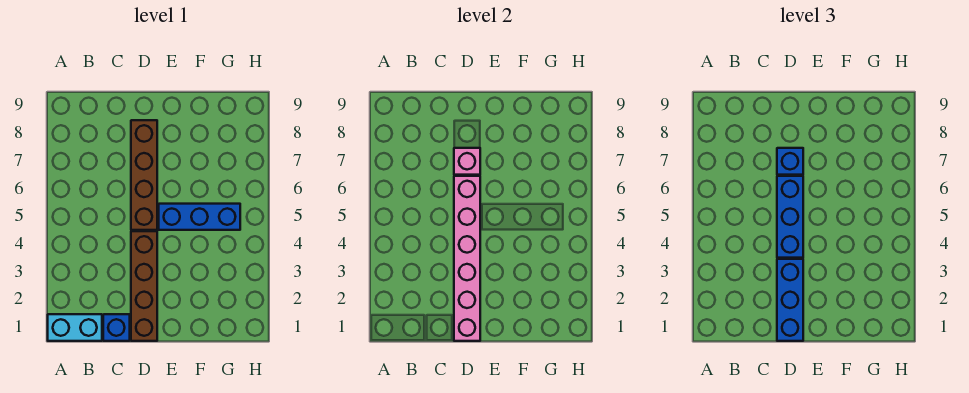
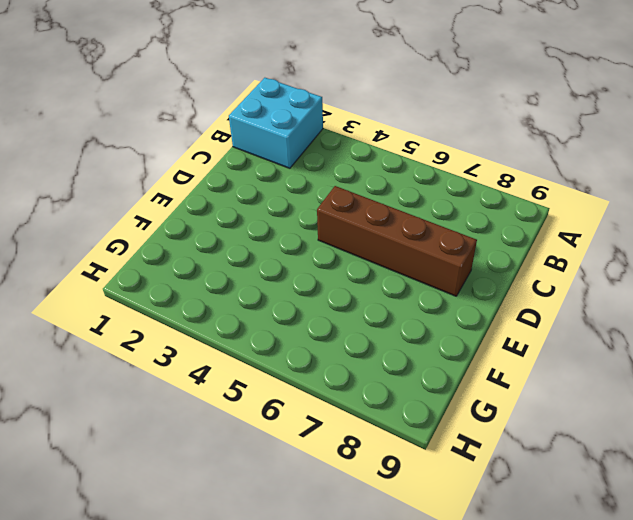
cyan 2x2 brick [229,78,323,168] -> cyan 1x2 brick [48,314,102,341]
none -> blue 1x1 brick [103,314,130,341]
none -> brown 1x4 brick [131,231,157,341]

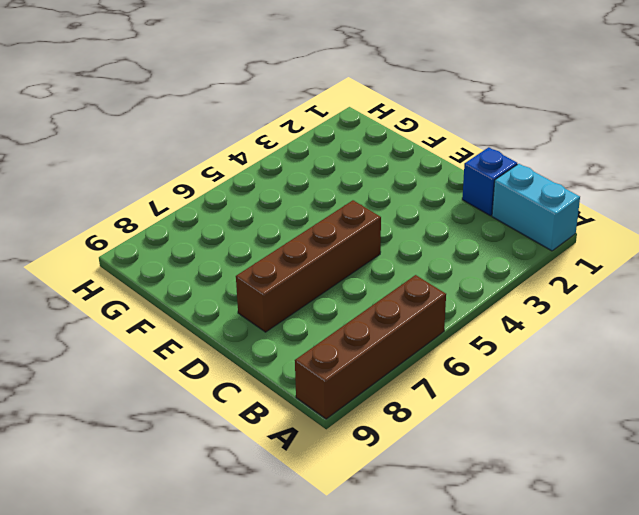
brown 1x4 brick [295,275,446,419] -> brown 1x4 brick moved to [131,231,157,341]
none -> blue 1x3 brick [159,204,240,230]
none -> pink 1x6 brick [454,176,480,341]

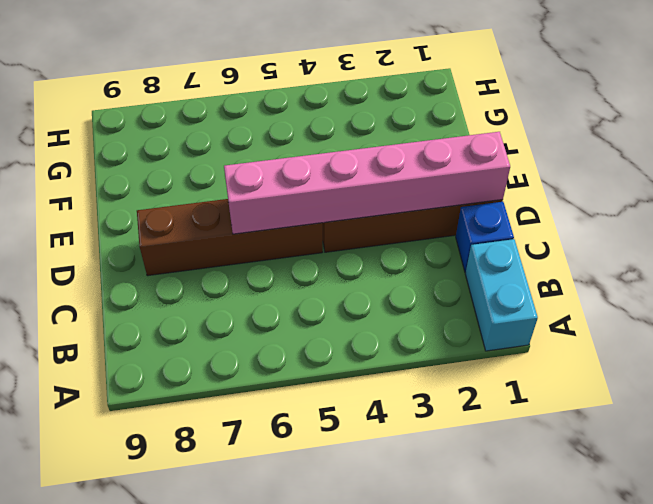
none -> blue 1x3 brick [159,204,240,230]
none -> pink 1x1 brick [454,148,480,175]

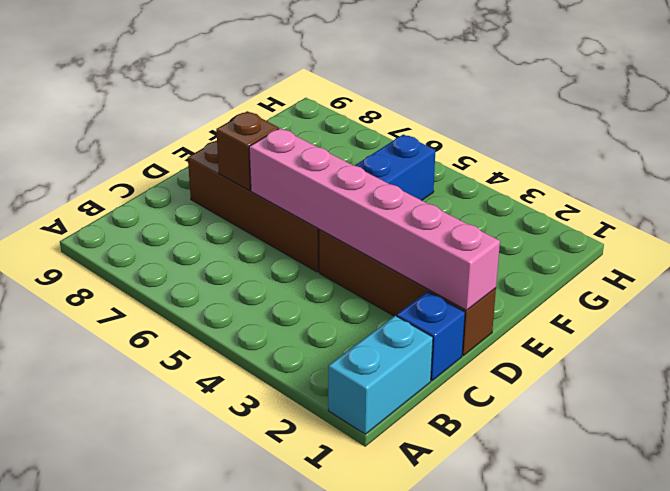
brown 1x1 brick [216,111,279,191] -> pink 1x1 brick [454,148,480,175]
none -> blue 1x3 brick [777,259,803,341]
none -> blue 1x3 brick [777,176,803,258]

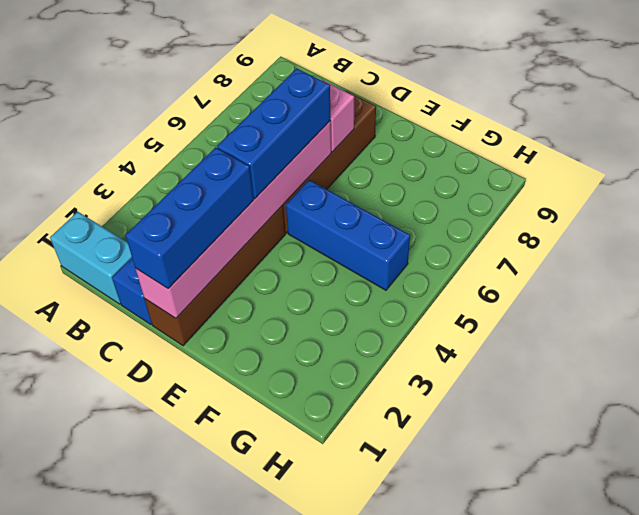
none -> blue 1x1 brick [777,148,803,175]

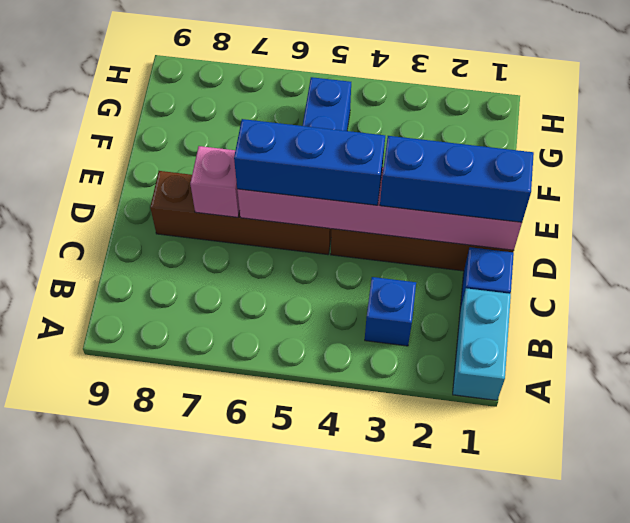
blue 1x1 brick [365,277,416,346] -> blue 1x1 brick moved to [777,148,803,175]

